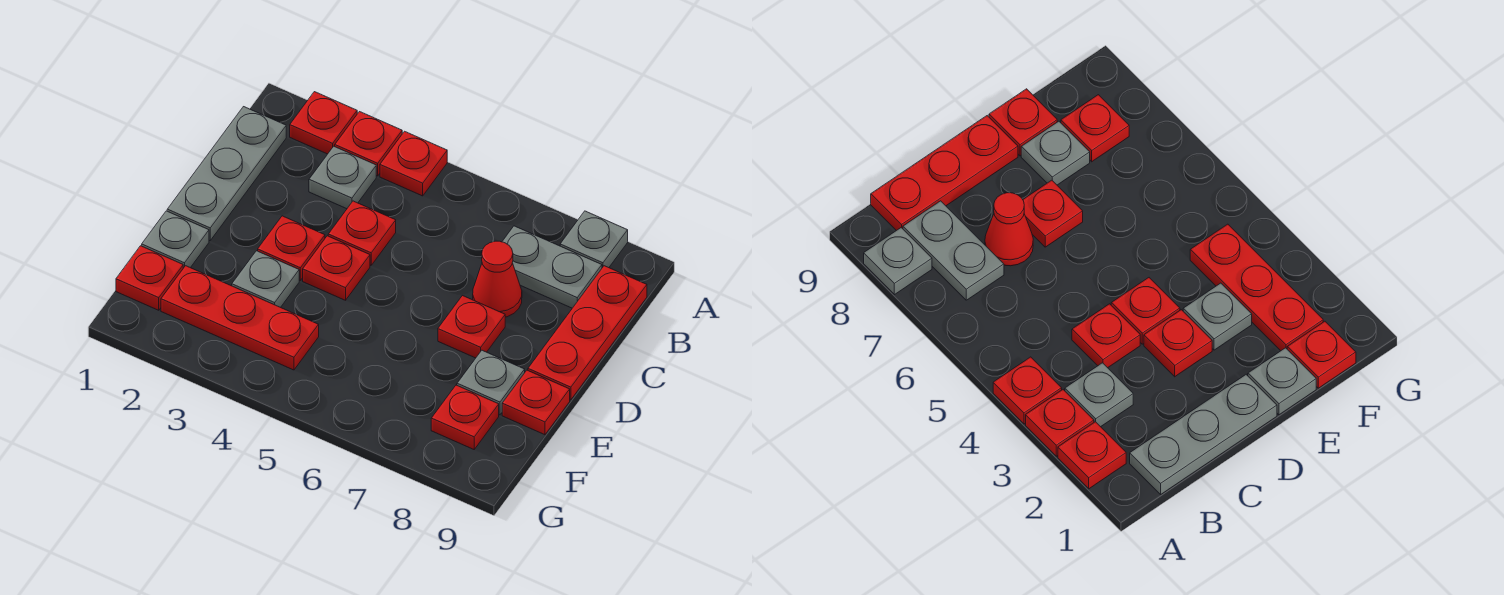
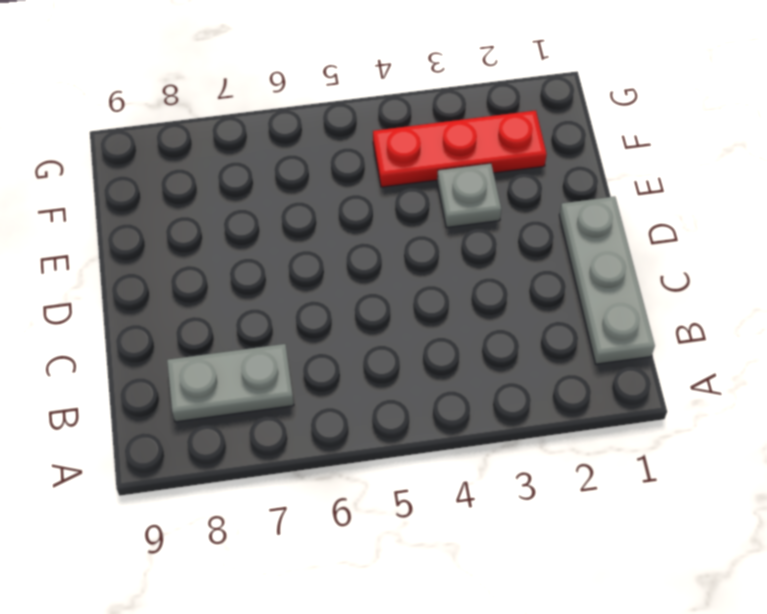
none -> red 1x1 plate [290,92,357,154]
none -> red 1x1 plate [335,112,402,176]
none -> red 1x1 plate [380,131,447,196]

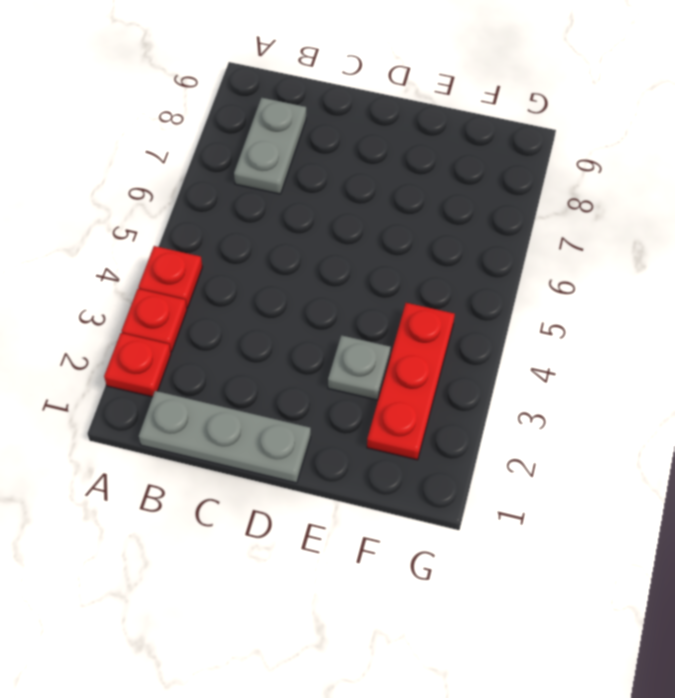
none -> grey 1x1 plate [560,211,628,268]
none -> grey 1x1 plate [309,146,376,209]
none -> red 1x3 plate [528,266,647,400]

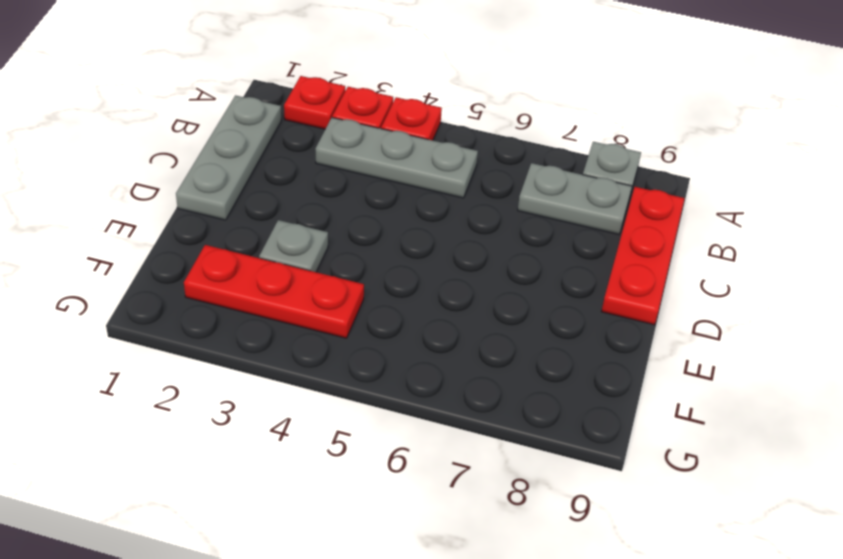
grey 1x3 plate [315,118,478,198] -> grey 1x1 plate [309,146,376,209]
none -> red 1x1 plate [328,201,396,265]
none -> red 1x1 cone [473,241,522,317]
none -> red 1x1 plate [258,216,325,280]

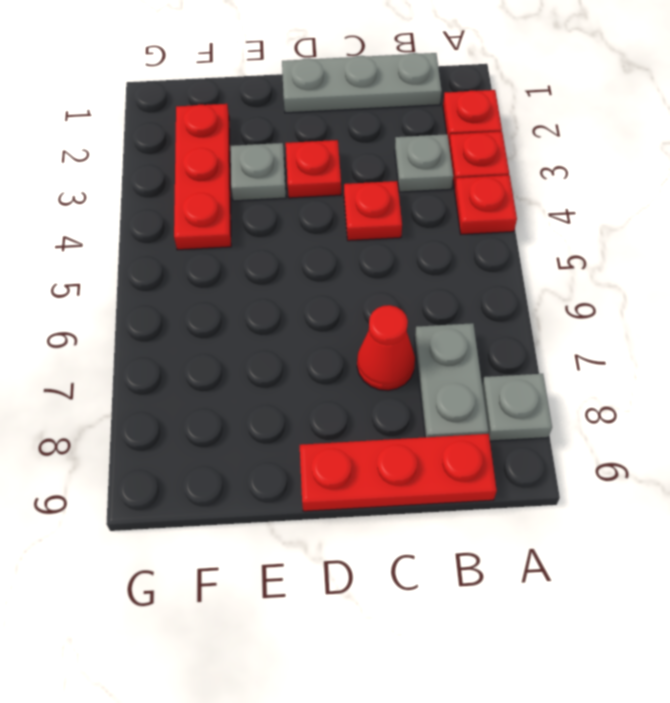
none -> red 1x1 plate [303,236,370,300]
none -> red 1x1 plate [438,296,505,358]
none -> grey 1x1 plate [142,211,209,268]

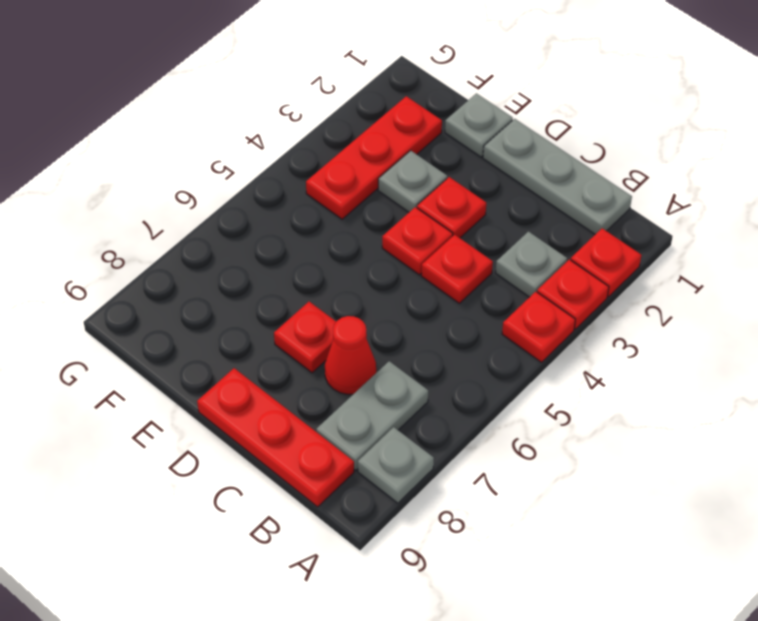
none -> grey 1x1 plate [457,350,525,415]
none -> red 1x1 plate [502,370,570,435]
none -> red 1x1 plate [116,246,183,310]

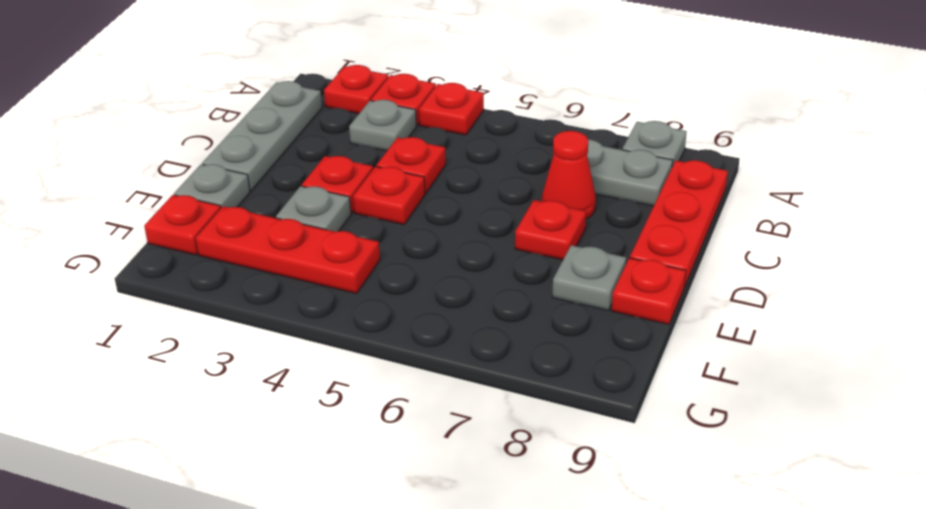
none -> red 1x1 plate [431,385,499,449]

